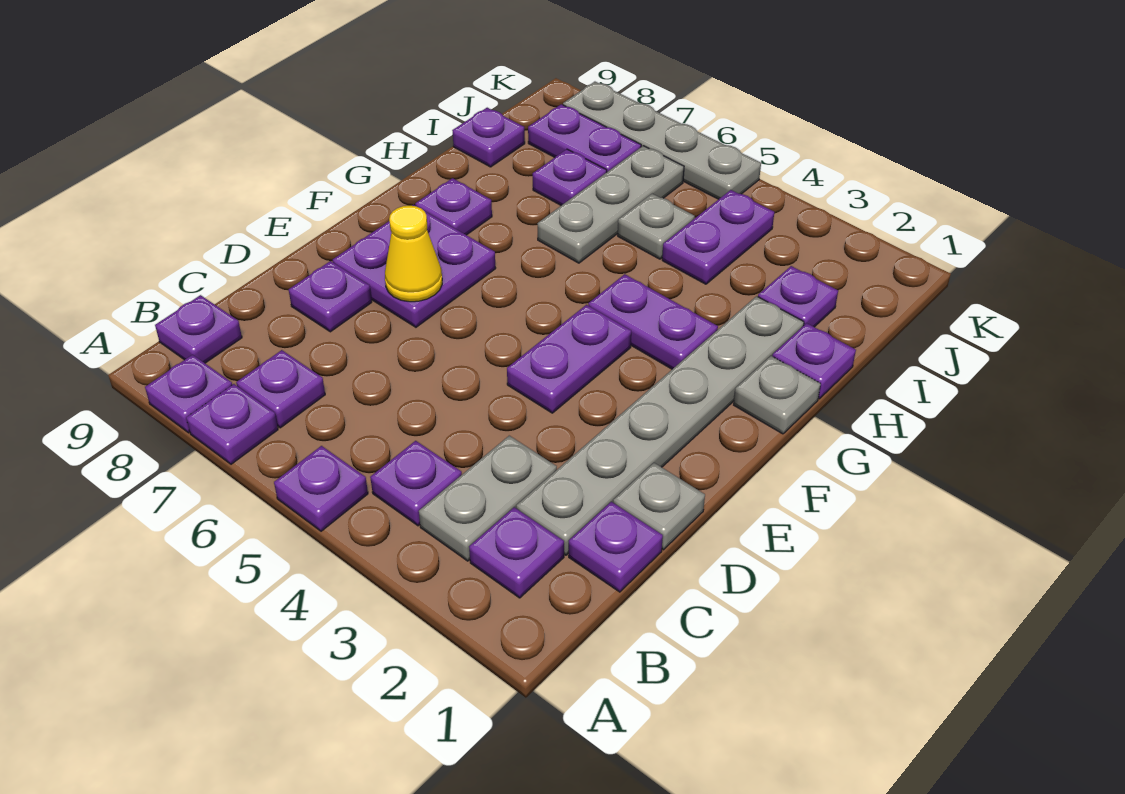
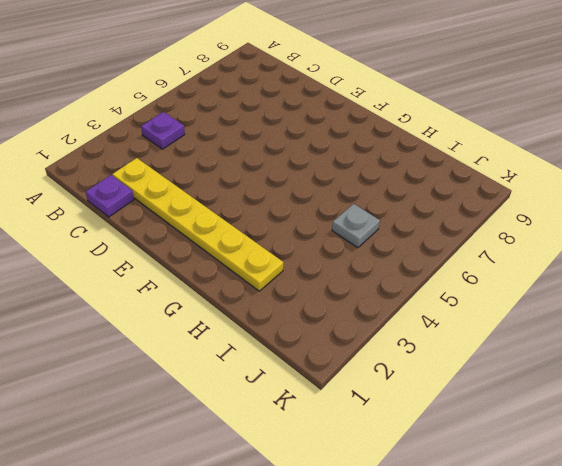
yellow 1x6 plate [112,158,283,291] -> grey 1x6 plate [516,296,804,555]
none -> purple 1x1 plate [274,446,368,531]
none -> purple 1x1 plate [186,384,278,464]
none -> purple 1x1 plate [145,355,232,433]

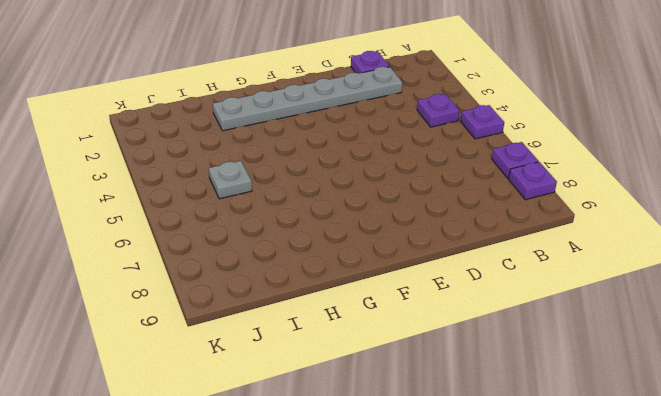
none -> purple 1x1 plate [469,507,564,598]
none -> grey 1x2 plate [419,436,557,561]
none -> purple 1x1 plate [236,350,325,428]

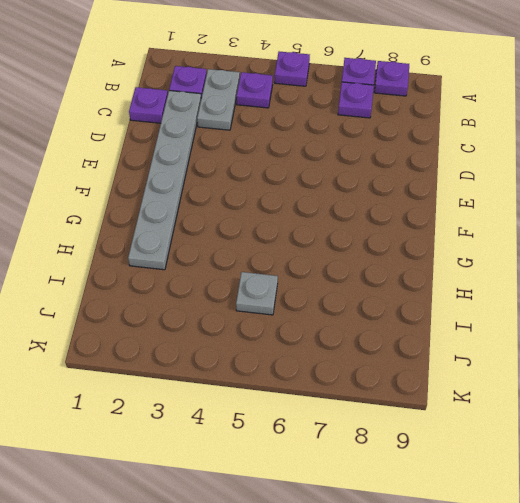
none -> purple 1x1 plate [155,295,242,363]
none -> grey 1x1 plate [613,463,705,550]
none -> purple 1x1 plate [289,261,372,332]

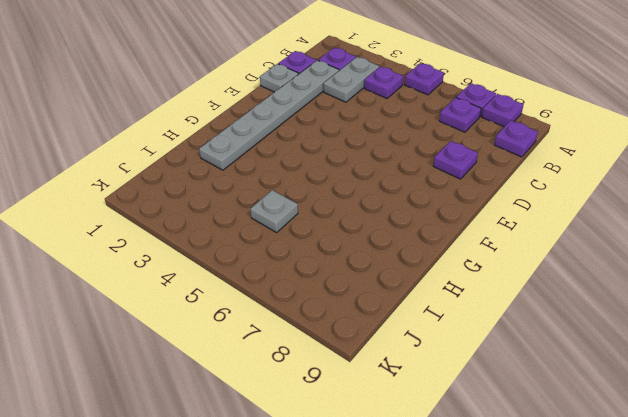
none -> purple 1x2 plate [507,305,631,413]
none -> purple 2x2 plate [333,205,496,327]
none -> grey 1x1 plate [734,356,821,434]

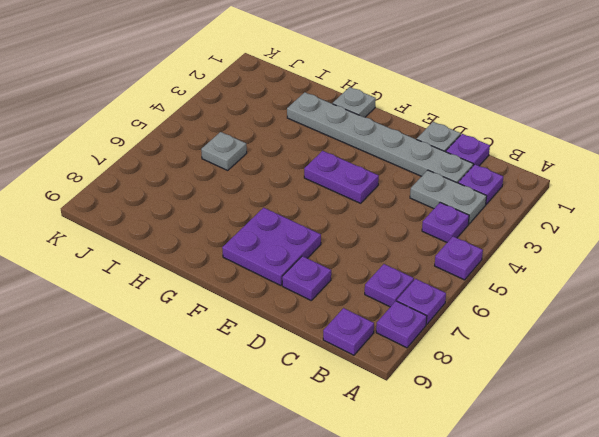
none -> purple 1x2 plate [588,274,718,369]
none -> purple 1x1 plate [415,178,492,235]
none -> purple 1x1 plate [772,323,856,399]

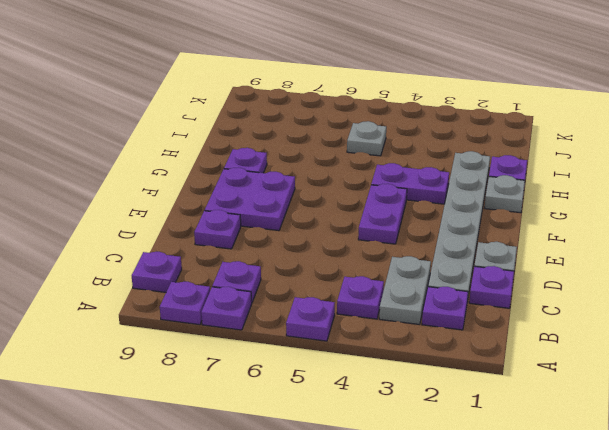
none -> grey 1x3 plate [537,146,684,263]
none -> purple 1x1 plate [758,266,838,327]
none -> purple 1x2 plate [662,190,774,284]

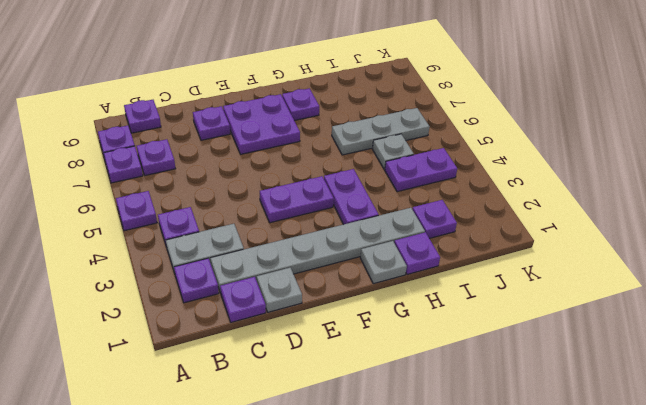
none -> purple 1x1 plate [533,149,607,205]
none -> purple 1x1 plate [452,108,525,167]
none -> purple 1x2 plate [528,104,641,172]

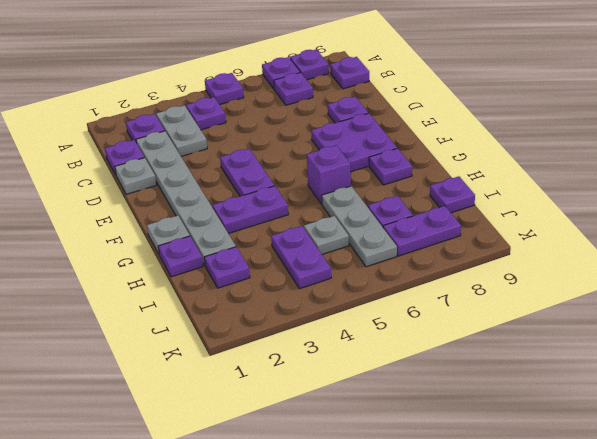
purple 1x1 brick [307,145,351,204] -> none
none -> grey 1x4 plate [563,82,761,199]
none -> yellow 1x1 cone [385,206,442,302]

